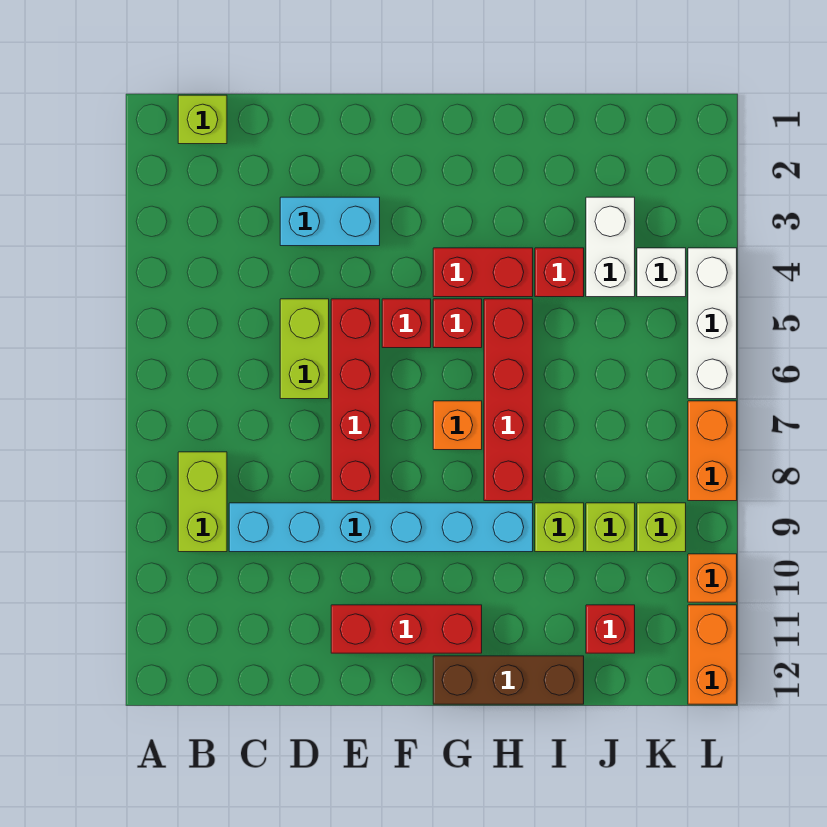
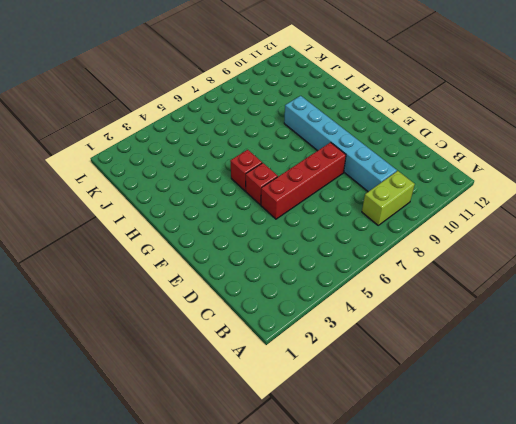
none -> lime 1x1 brick [178,95,227,144]
none -> cyan 1x2 brick [280,197,380,246]
none -> lime 1x2 brick [280,299,329,399]

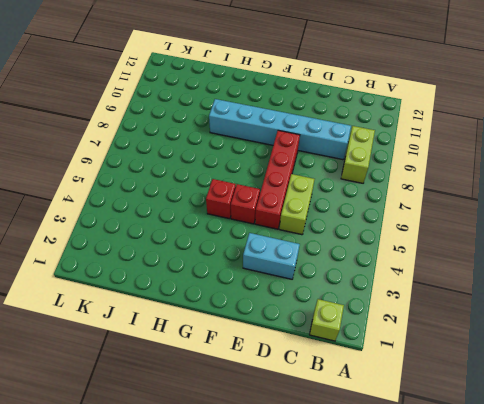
none -> red 1x3 brick [331,605,482,653]
none -> red 1x2 brick [433,248,533,297]
none -> orange 1x1 brick [433,401,482,450]

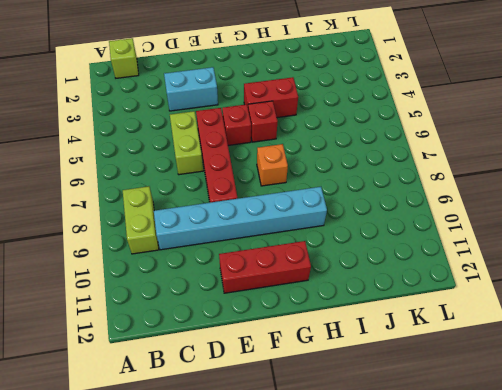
none -> brown 1x3 brick [433,656,584,704]
none -> red 1x4 brick [484,299,533,501]
none -> red 1x1 brick [535,248,584,297]

